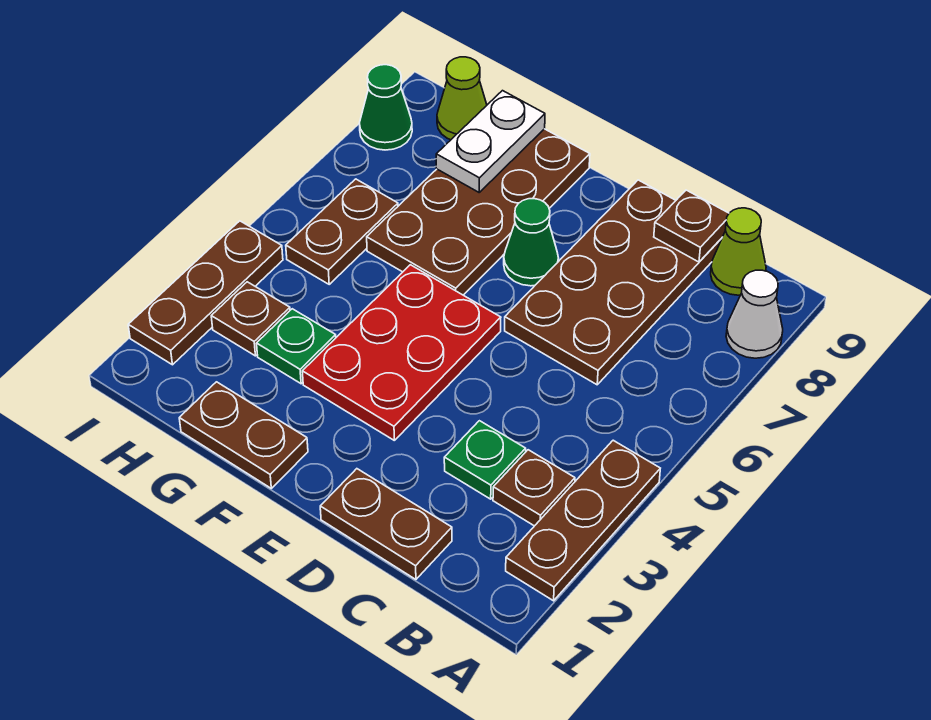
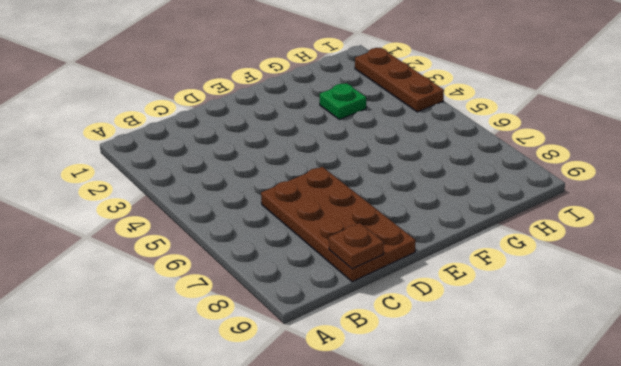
none -> brown 1x3 plate [506,440,660,601]
none -> white 1x1 cone [726,270,783,358]
none -> brown 1x1 plate [493,450,575,526]

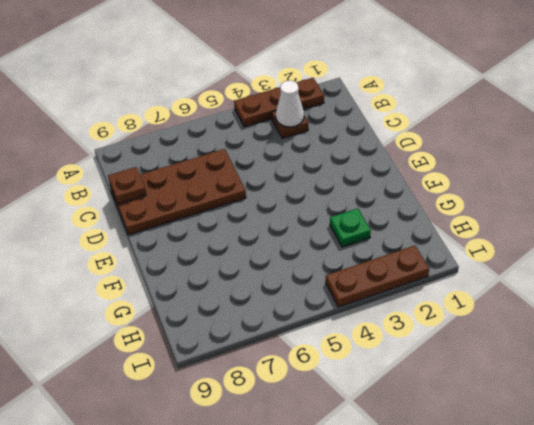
white 1x1 cone [276,81,304,127] -> white 1x1 cone moved to [726,270,783,358]
none -> lime 1x1 cone [711,208,766,295]
none -> brown 1x2 plate [320,469,452,579]
none -> green 1x1 plate [444,421,526,499]

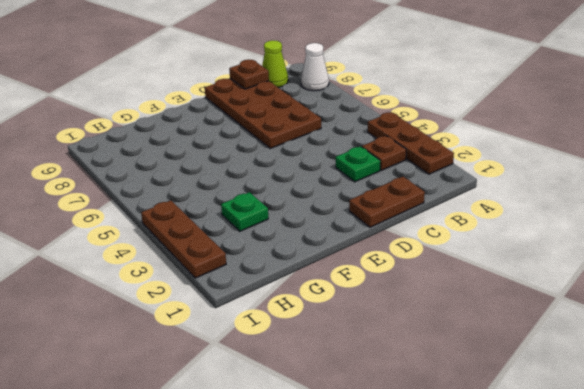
none -> red 2x3 plate [302,265,501,440]
none -> green 1x1 cone [504,199,558,286]
none -> brown 1x2 plate [179,382,308,488]

